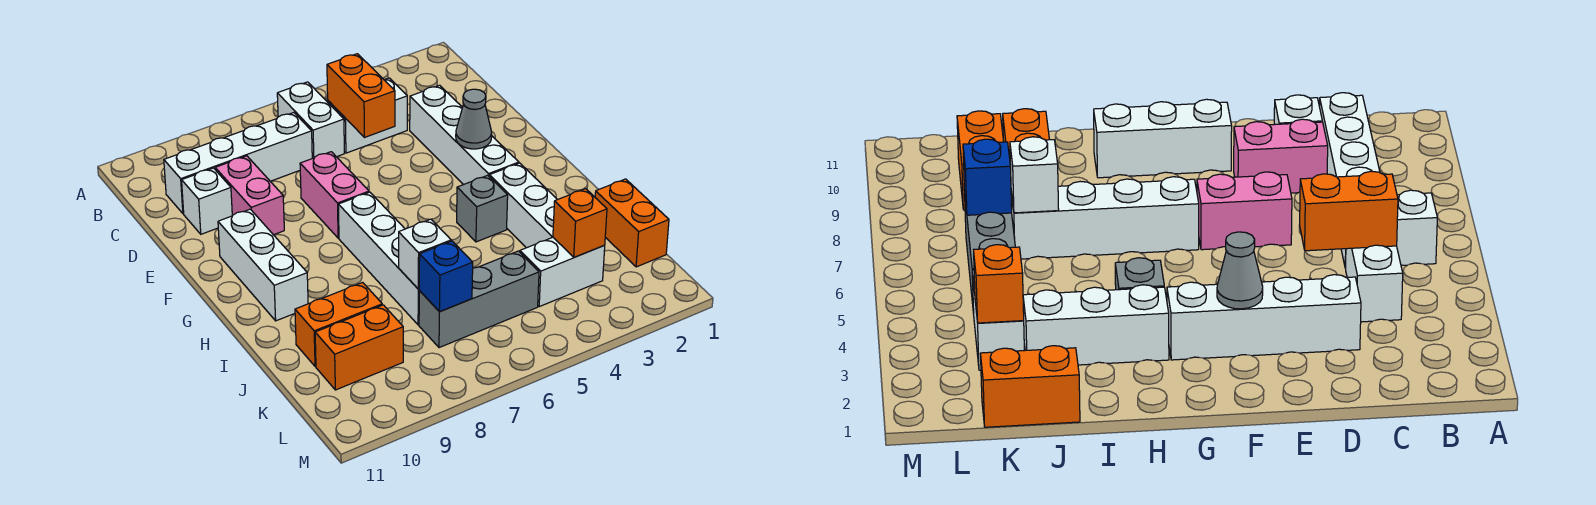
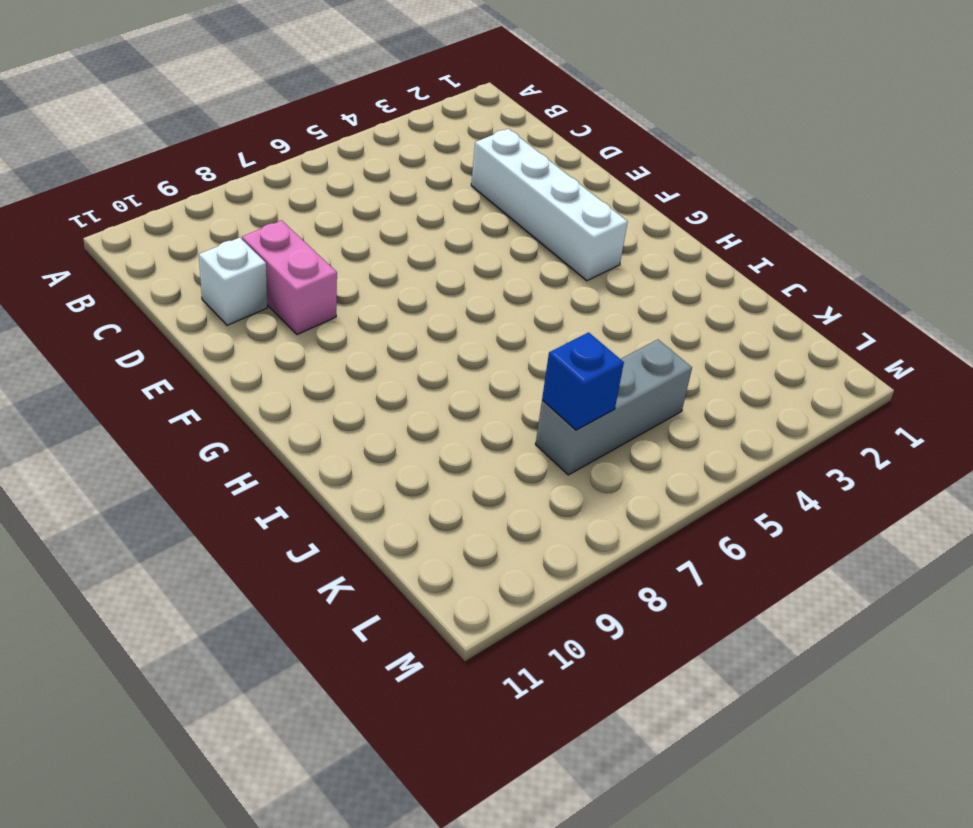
none -> white 1x2 brick [277,82,344,158]
none -> white 1x2 brick [328,78,407,153]
none -> white 1x4 brick [164,113,312,214]

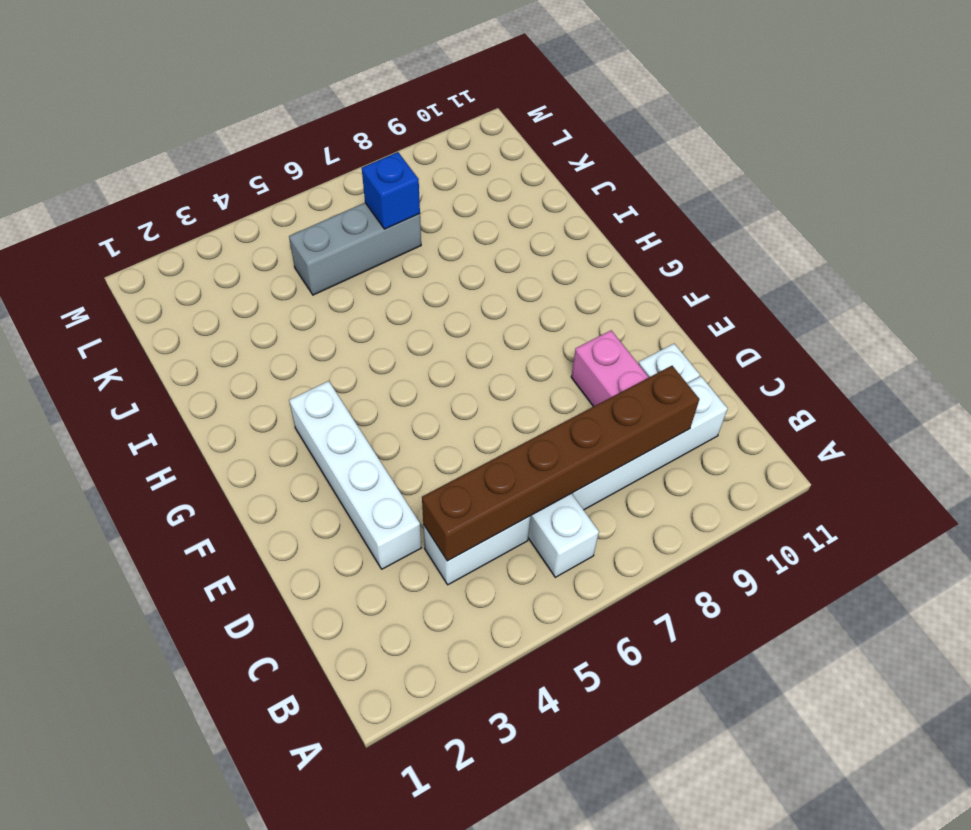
brown 1x6 brick [422,366,699,561] -> orange 1x2 brick [327,54,395,138]
none -> pink 1x2 brick [300,152,369,238]
none -> white 1x3 brick [218,209,308,321]
none -> white 1x4 brick [338,192,419,325]

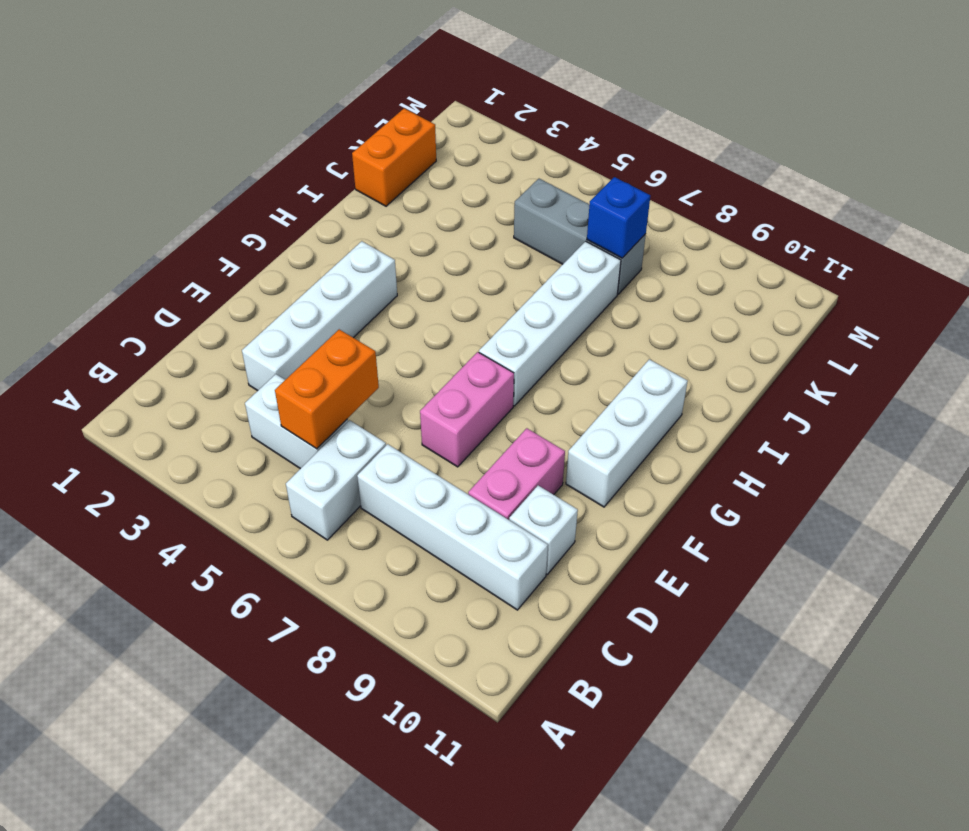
none -> white 1x3 brick [489,163,557,248]
none -> grey 1x1 brick [457,175,508,242]
none -> orange 1x2 brick [295,283,382,367]

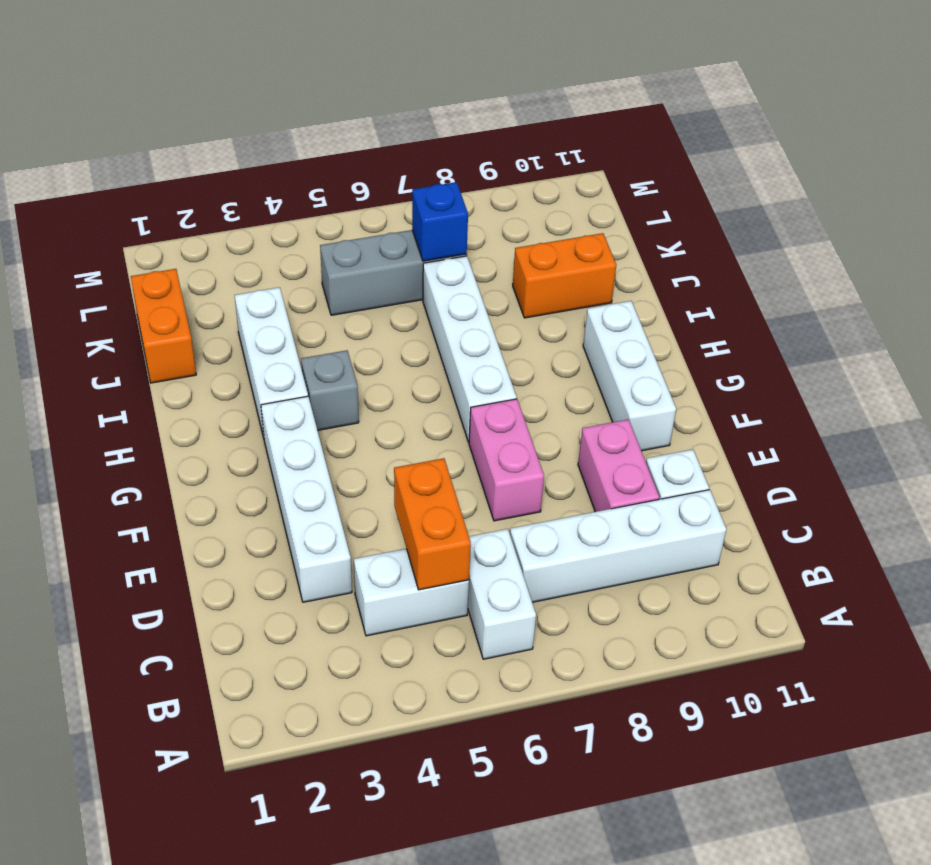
none -> white 1x2 brick [520,237,605,307]
none -> orange 1x2 brick [315,305,403,390]
none -> grey 1x1 cone [456,89,492,149]

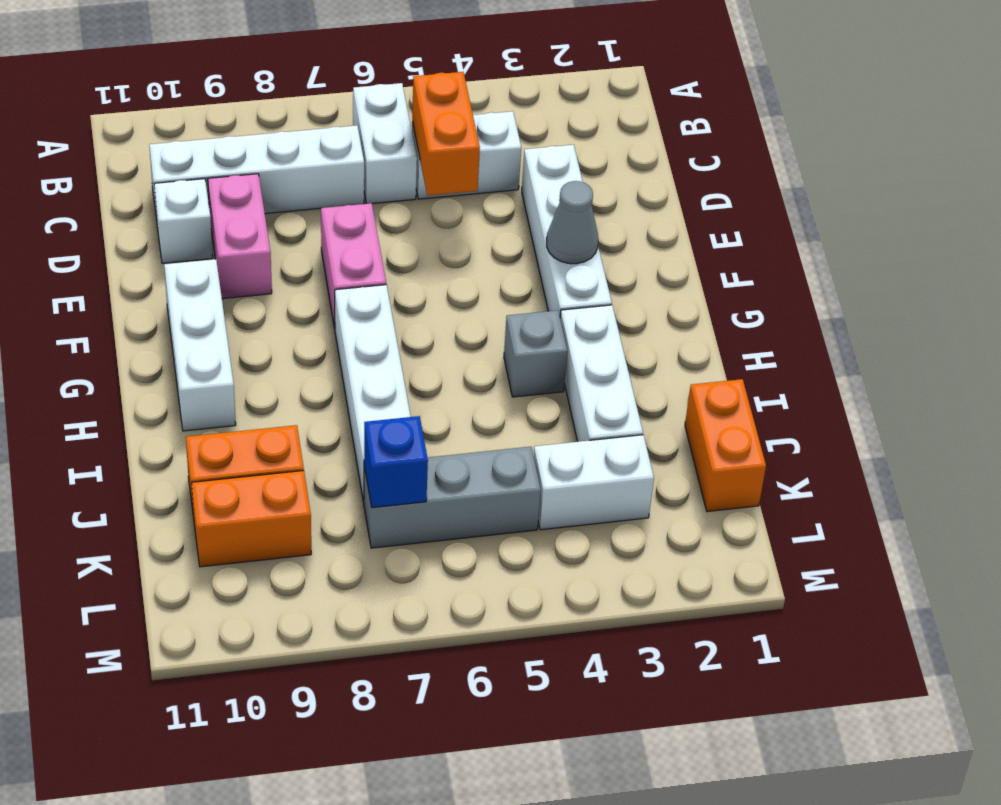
none -> white 1x1 brick [399,219,451,289]
none -> orange 1x1 brick [553,189,607,257]

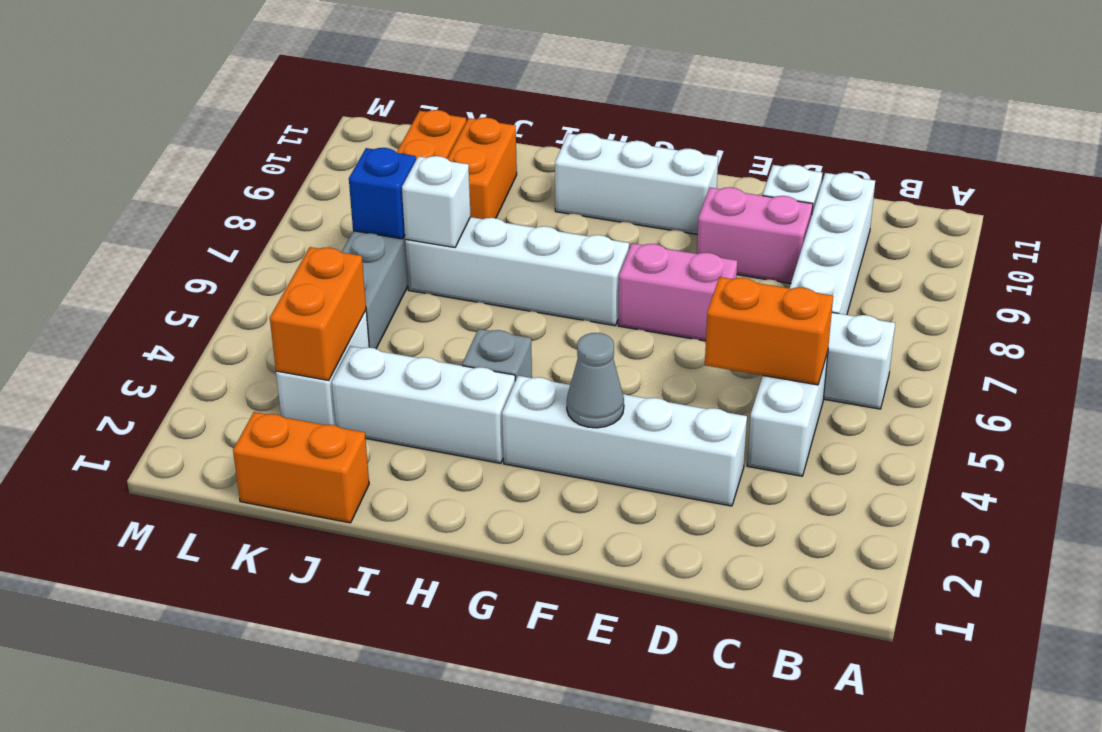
orange 1x2 brick [270,247,366,381] -> orange 1x1 brick [553,189,607,257]

